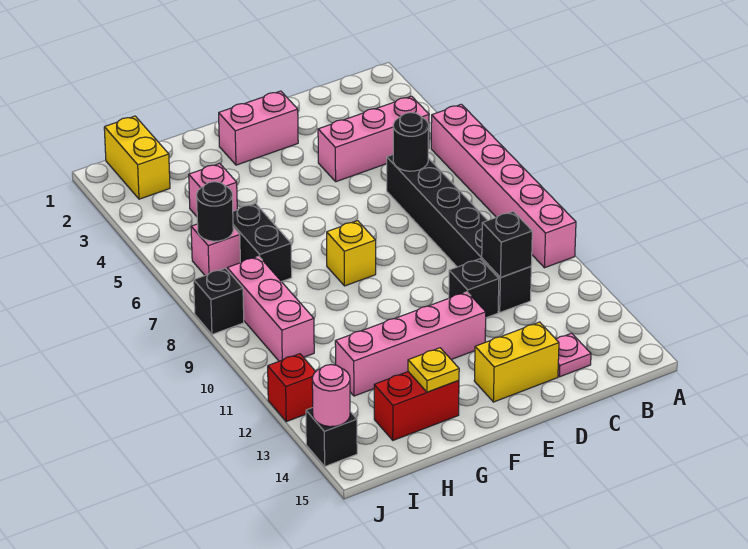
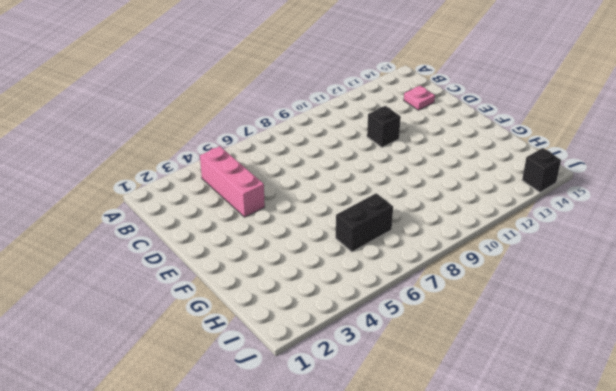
none -> pink 1x6 brick [431,104,576,268]
none -> black 1x6 brick [387,155,531,312]
none -> yellow 1x2 brick [474,322,559,402]

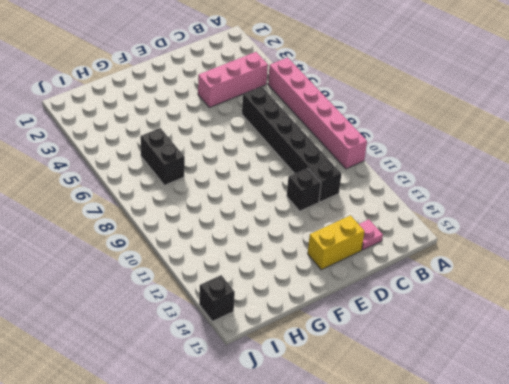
none -> pink 1x2 brick [219,91,298,165]
none -> pink 1x4 brick [335,292,486,396]
none -> yellow 1x1 brick [327,221,376,286]

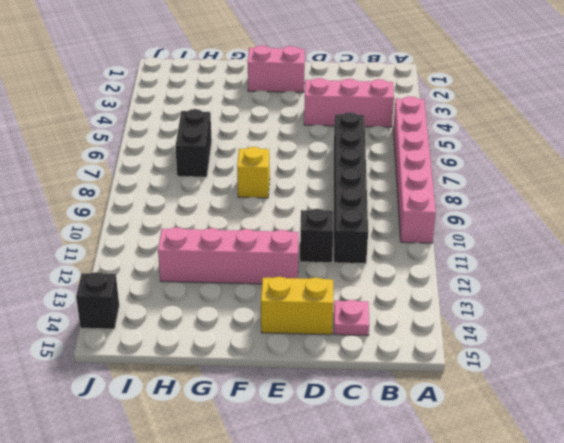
none -> red 1x2 brick [374,372,459,440]
none -> pink 1x1 brick [189,163,237,216]
none -> yellow 1x2 brick [104,116,170,199]

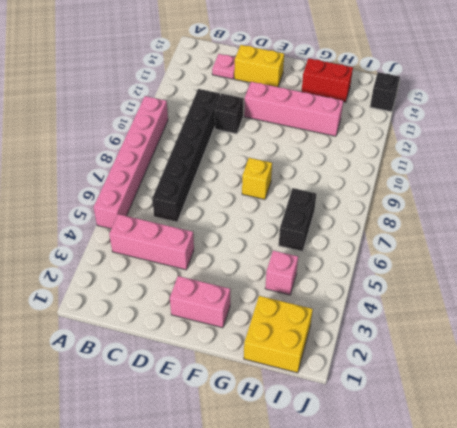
yellow 2x2 brick [244,296,313,373] -> yellow 1x2 brick [104,116,170,199]
none -> pink 1x1 brick [191,224,240,275]
none -> pink 1x3 brick [227,256,314,361]
none -> black 1x1 brick [194,268,244,334]

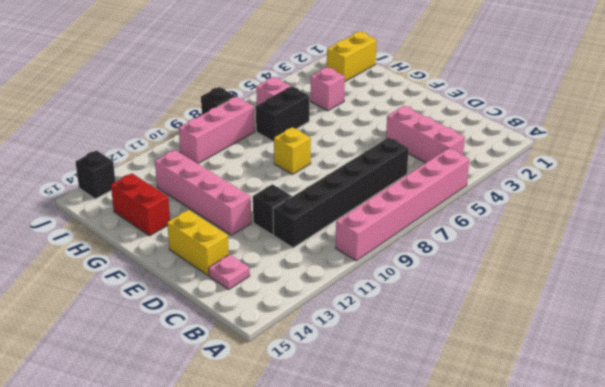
none -> pink 1x2 brick [219,91,298,165]
none -> red 1x1 brick [268,354,316,422]
none -> black 1x1 round brick [393,113,429,171]

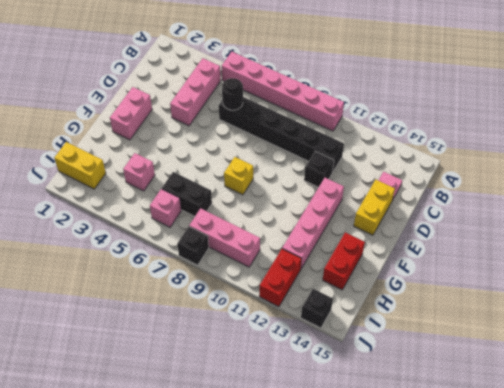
red 1x2 brick [259,249,302,307] -> red 1x1 brick [268,354,316,422]
none -> black 1x1 brick [482,211,532,278]
none -> yellow 1x1 plate [408,348,459,392]
none -> black 1x1 round brick [197,182,233,241]

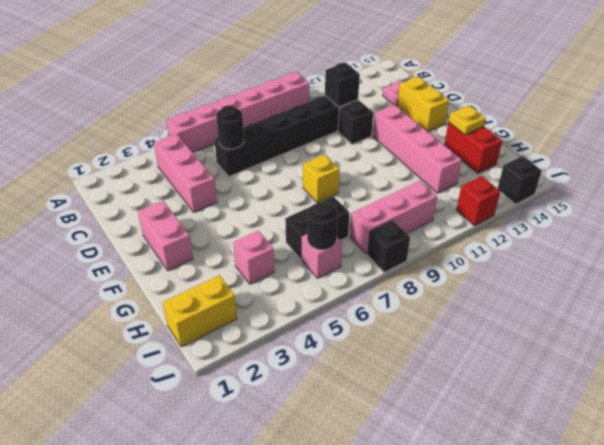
none -> pink 1x1 round brick [312,365,350,427]

